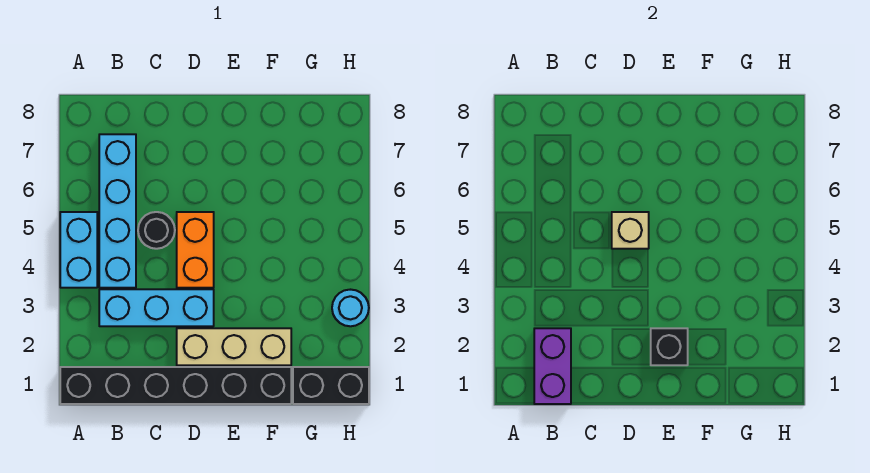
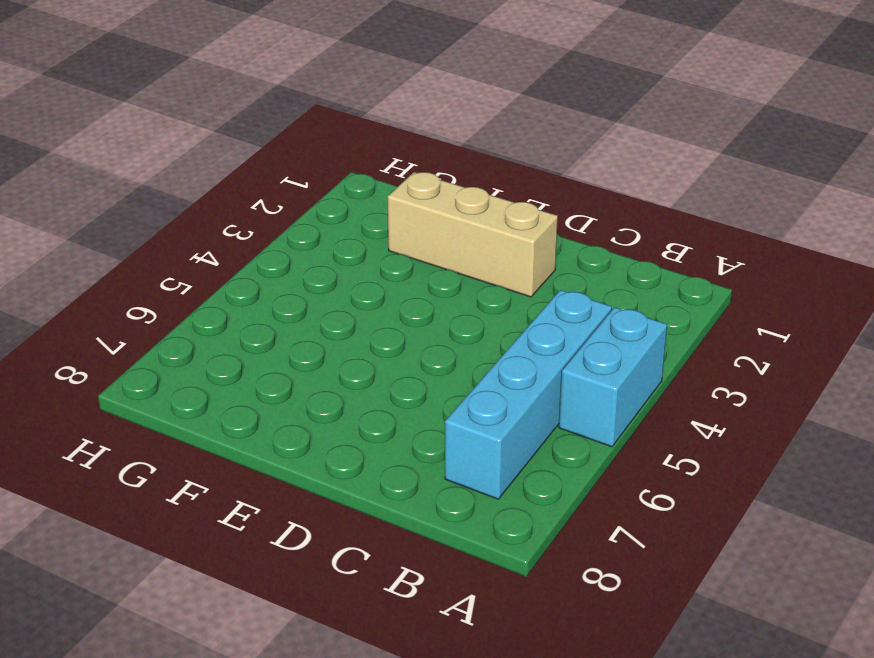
none -> black 1x6 brick [60,367,291,404]
none -> cyan 1x3 brick [99,289,214,326]
none -> black 1x1 round brick [138,212,175,249]

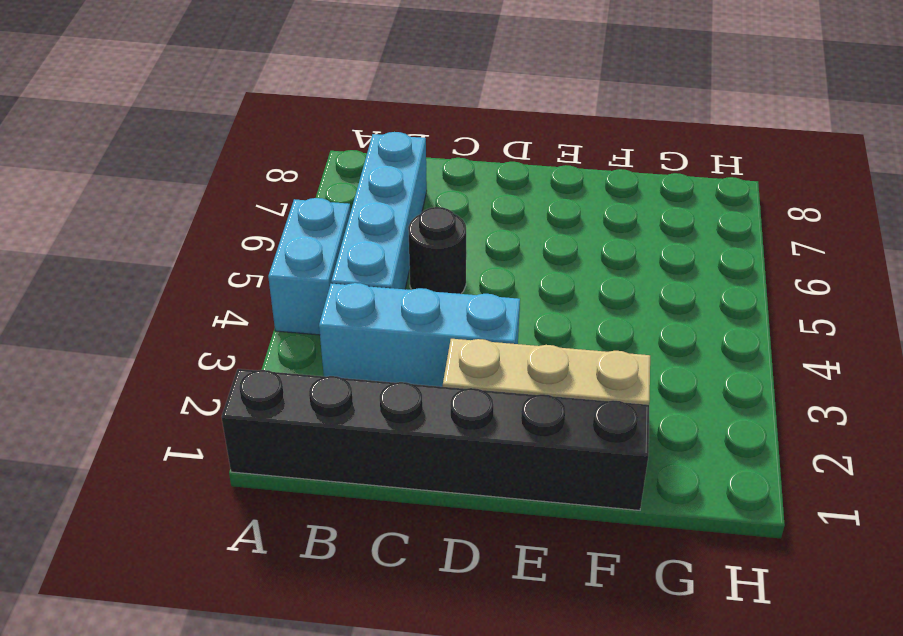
none -> orange 1x2 brick [177,212,214,288]
none -> black 1x2 brick [293,367,369,404]
none -> cyan 1x1 round brick [332,290,369,326]

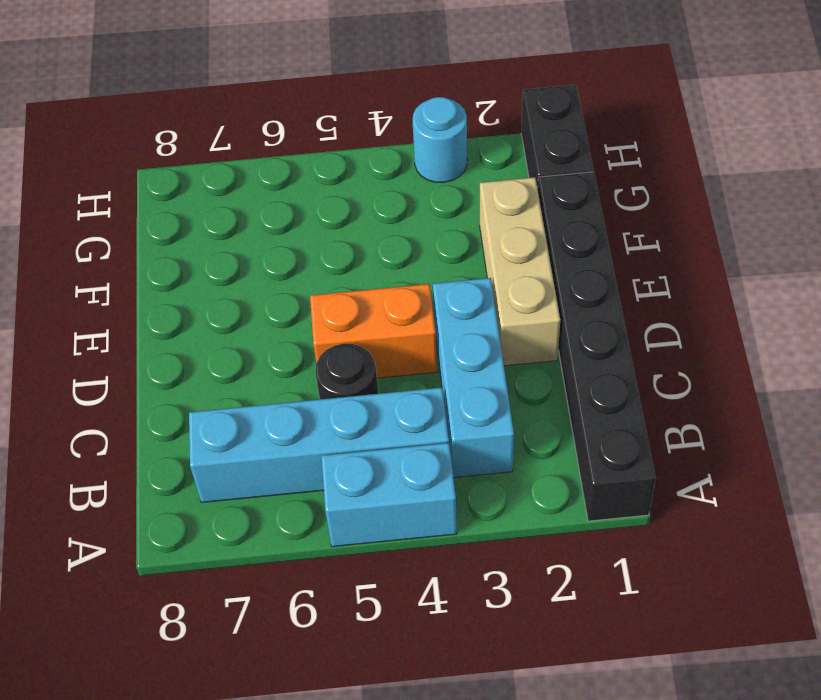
none -> purple 1x2 brick [534,328,571,404]
none -> tan 1x1 brick [612,212,649,249]
none -> black 1x1 brick [651,328,688,365]

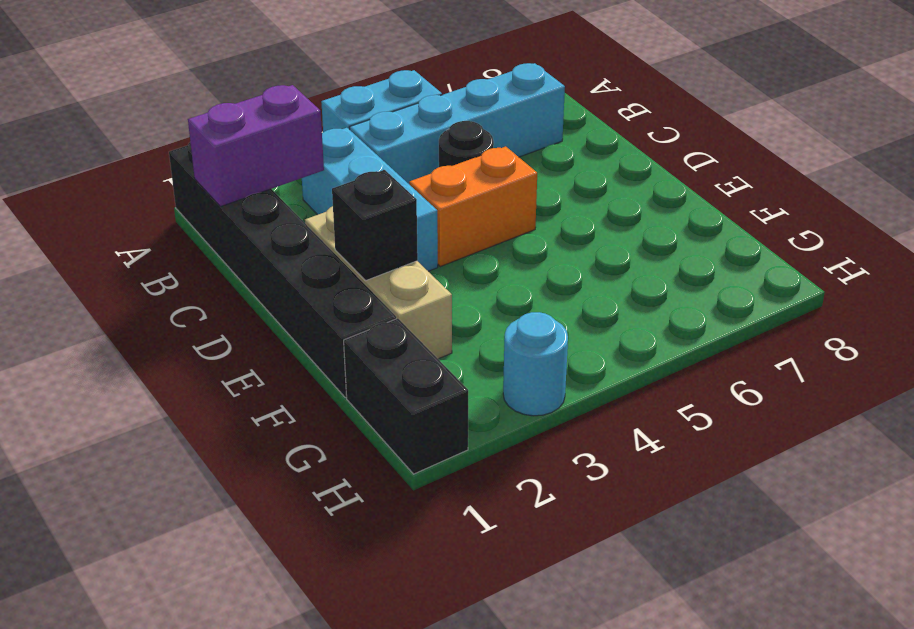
none -> tan 1x1 brick [612,212,649,249]

